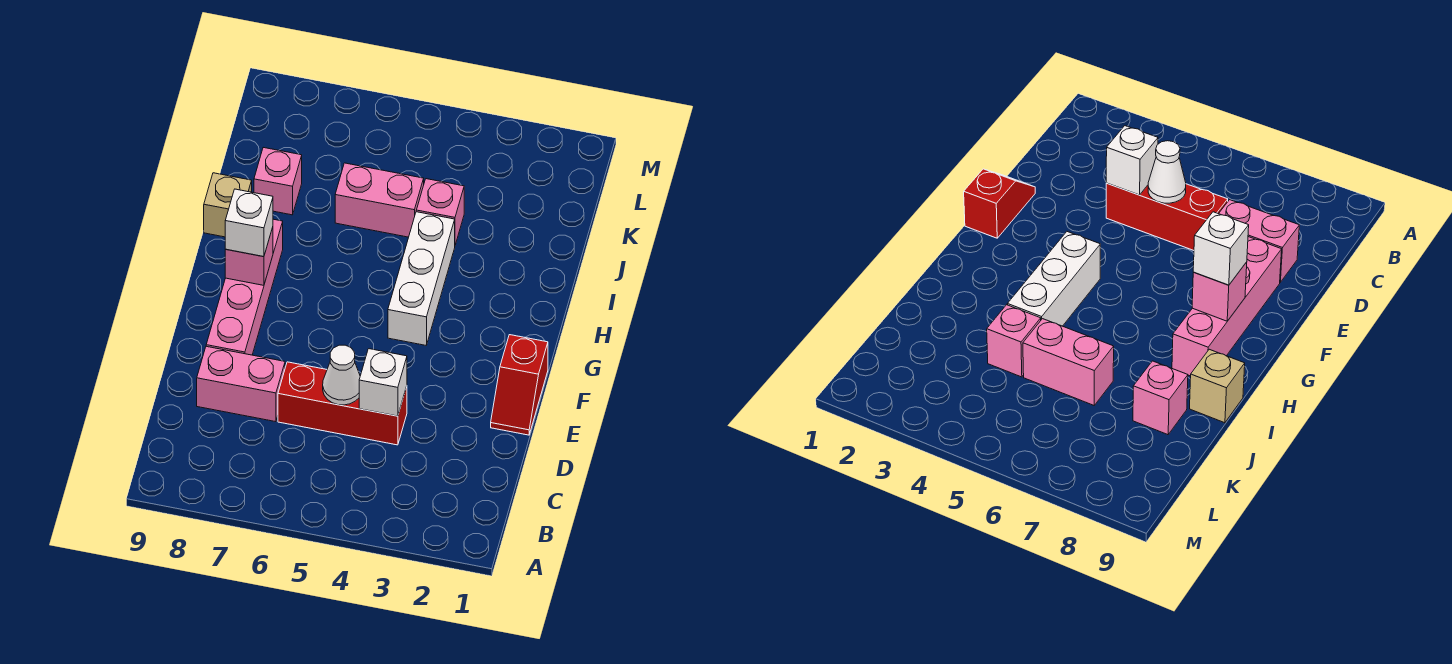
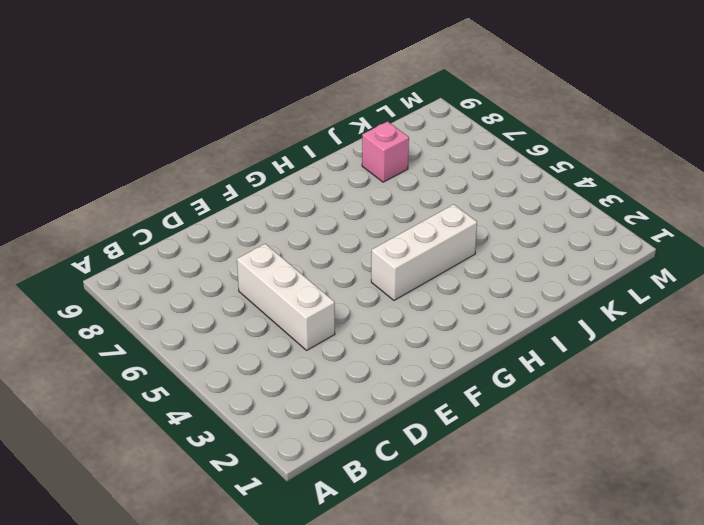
white 1x3 brick [237,244,335,350] -> red 1x3 brick [278,362,407,445]
none -> pink 1x2 brick [197,346,285,422]
none -> red 1x2 slope [491,335,548,435]
none -> pink 1x4 brick [206,219,283,355]

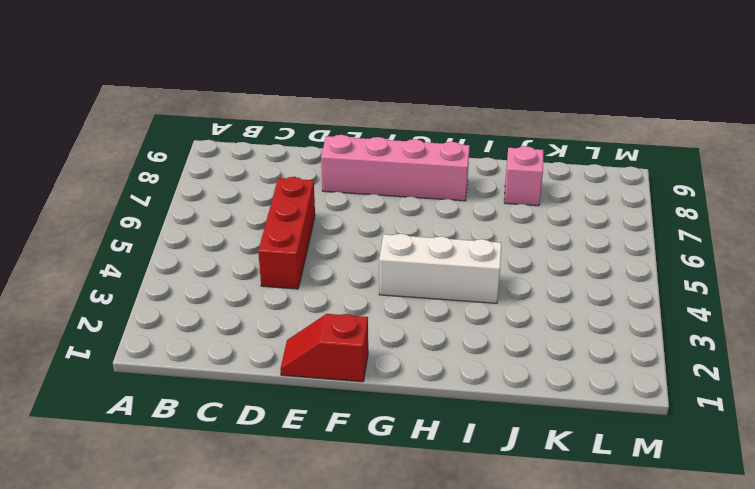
none -> pink 1x2 brick [197,346,285,422]
none -> tan 1x1 brick [204,173,252,237]
none -> pink 1x1 brick [416,179,464,245]

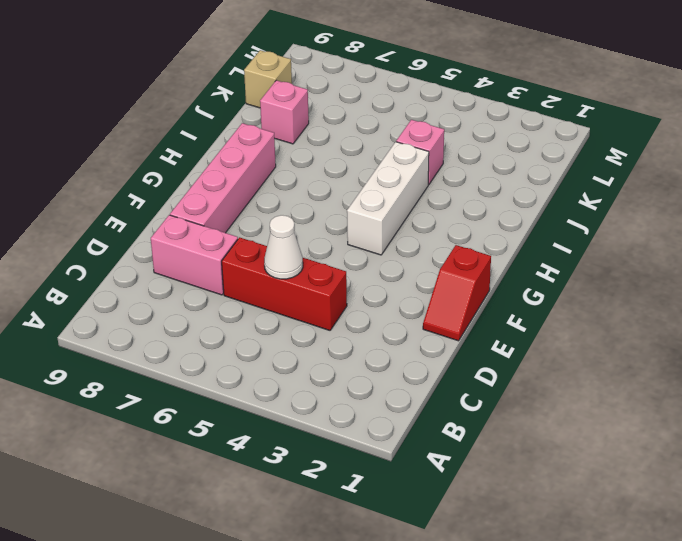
tan 1x1 brick [244,50,292,108] -> tan 1x1 brick moved to [204,173,252,237]
none -> pink 1x2 brick [335,163,424,237]
none -> white 1x1 brick [359,349,407,416]
none -> pink 1x1 brick [225,227,273,285]

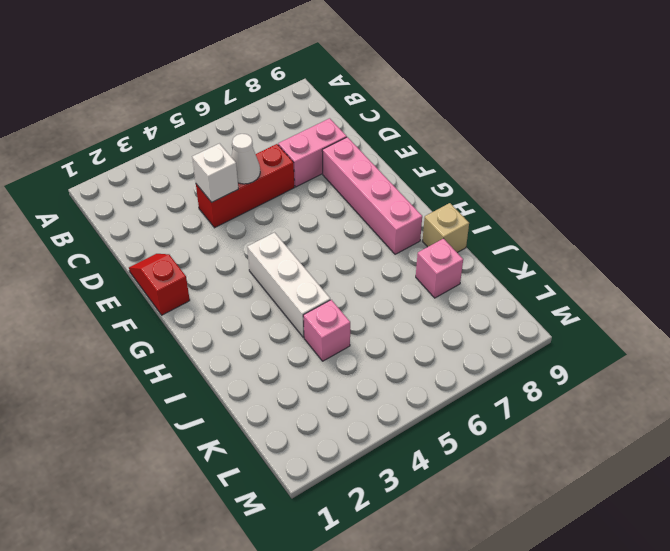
none -> pink 1x2 brick [335,163,424,237]
none -> pink 1x1 brick [225,227,273,285]
none -> white 1x1 brick [225,189,273,257]

